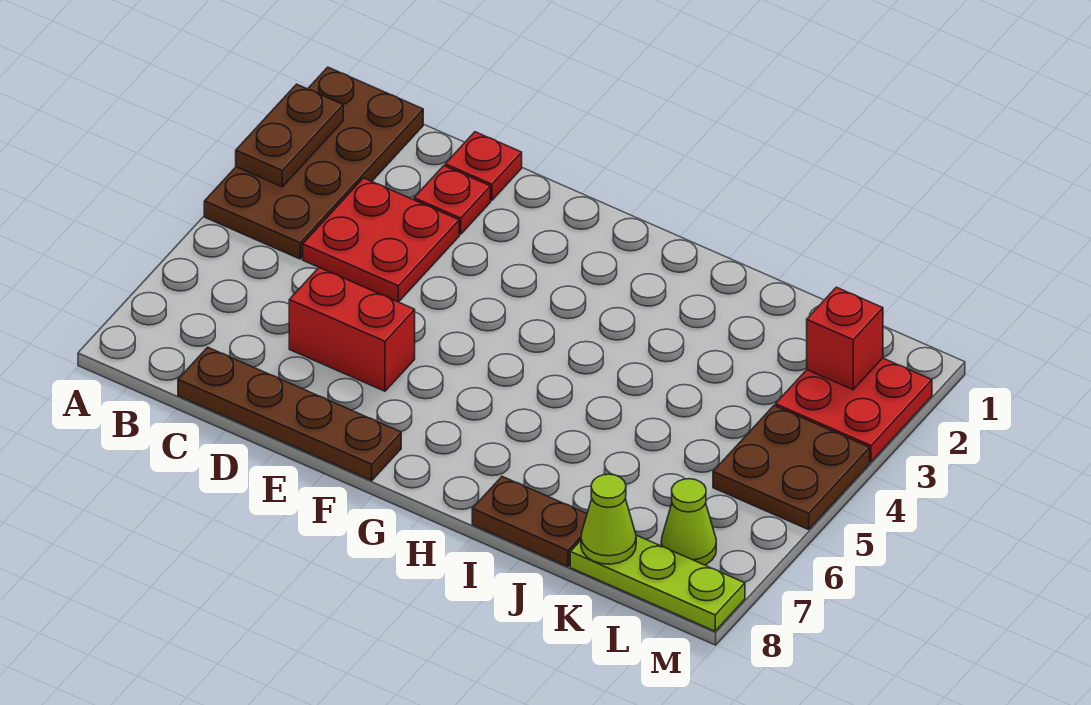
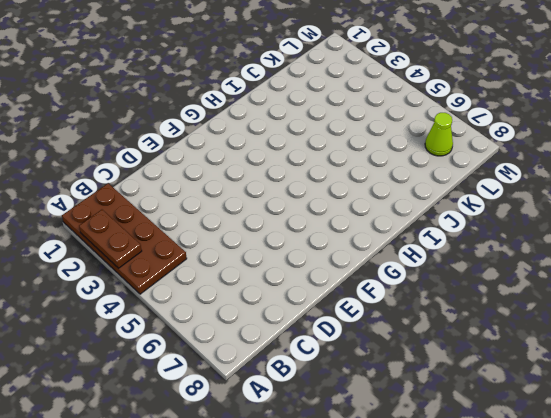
none -> red 2x2 plate [303,178,459,302]
none -> brown 1x4 plate [178,347,401,481]
none -> red 1x1 plate [445,132,522,201]

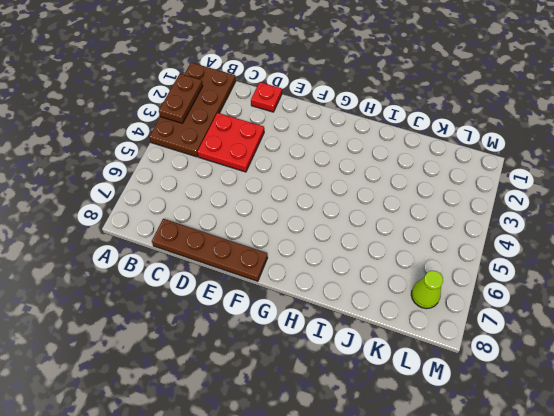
none -> red 1x1 plate [414,166,490,234]
none -> red 1x2 brick [289,268,415,391]
none -> brown 1x2 plate [472,477,587,567]

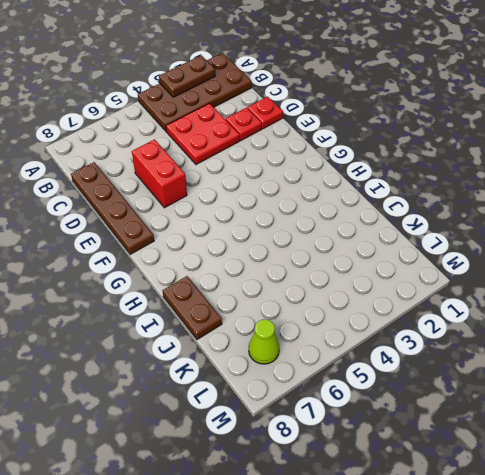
none -> lime 1x3 plate [570,535,745,631]
none -> red 2x2 plate [775,358,932,462]
none -> brown 2x2 plate [713,406,870,530]

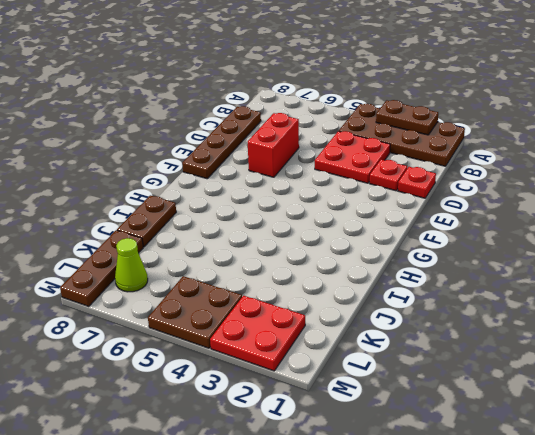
brown 1x3 plate [60,230,143,307] -> lime 1x3 plate [570,535,745,631]
none -> lime 1x1 cone [581,474,636,564]
none -> red 1x1 brick [807,287,883,390]

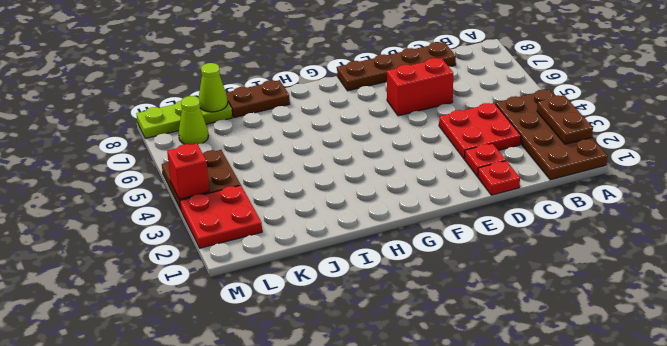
red 1x1 brick [167,143,209,199] -> red 1x1 brick moved to [807,287,883,390]

